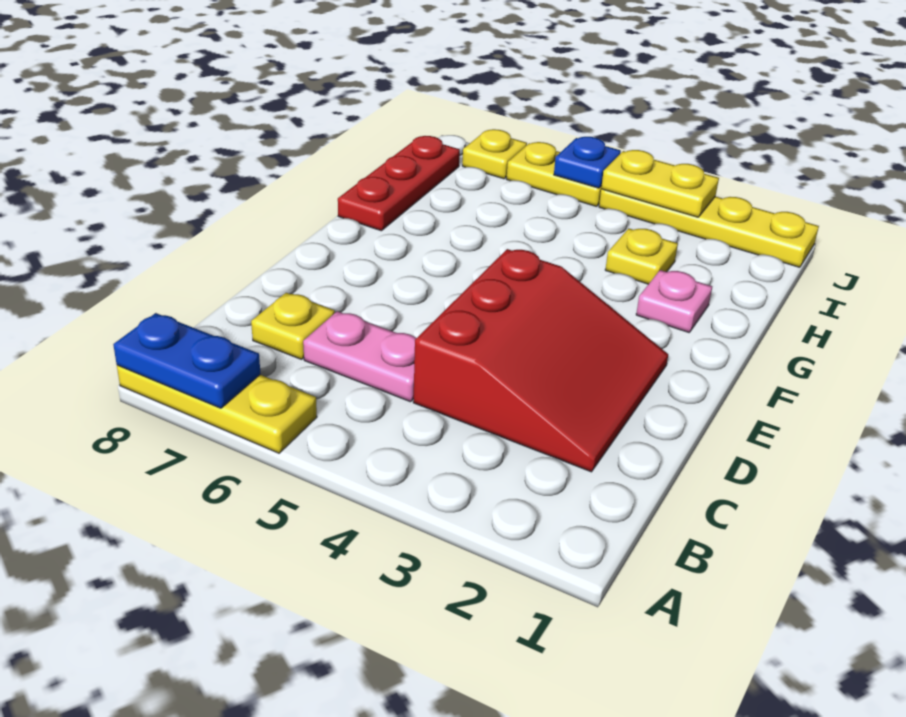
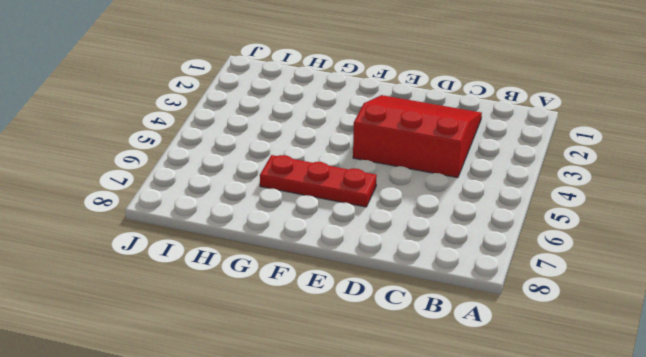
red 1x3 plate [260,155,377,207] -> red 1x3 plate moved to [338,136,460,231]
none -> yellow 1x3 plate [117,365,317,453]
none -> pink 1x2 plate [303,311,416,402]
none -> yellow 1x1 plate [251,293,335,359]

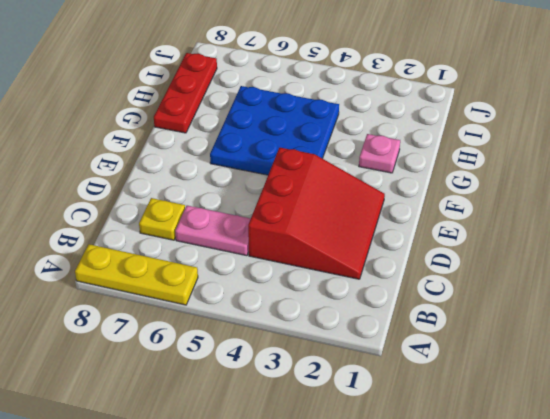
blue 3x3 plate [210,86,339,175] -> none
none -> yellow 1x1 plate [605,228,678,284]
none -> yellow 1x4 plate [599,189,819,267]
none -> yellow 1x2 plate [506,142,602,206]

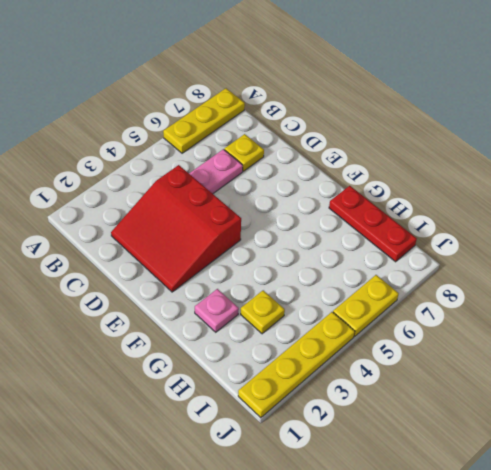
none -> yellow 1x1 plate [462,129,527,179]
none -> blue 1x2 plate [113,313,260,408]
none -> yellow 1x2 plate [601,150,719,217]

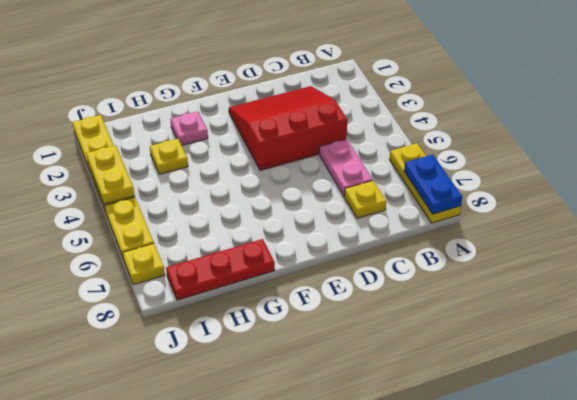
none -> blue 1x1 plate [554,137,621,188]

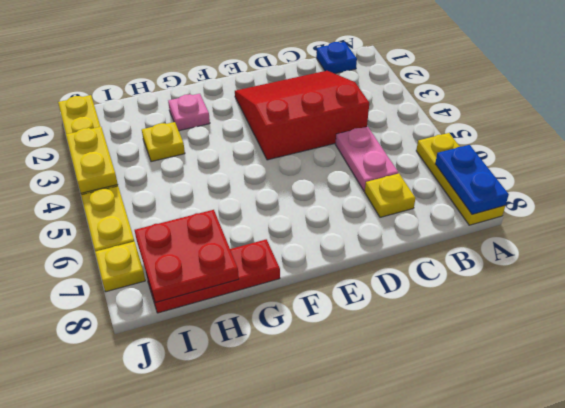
blue 1x1 plate [316,42,357,74] -> blue 1x1 plate moved to [554,137,621,188]
red 2x2 plate [135,210,239,303] -> none

